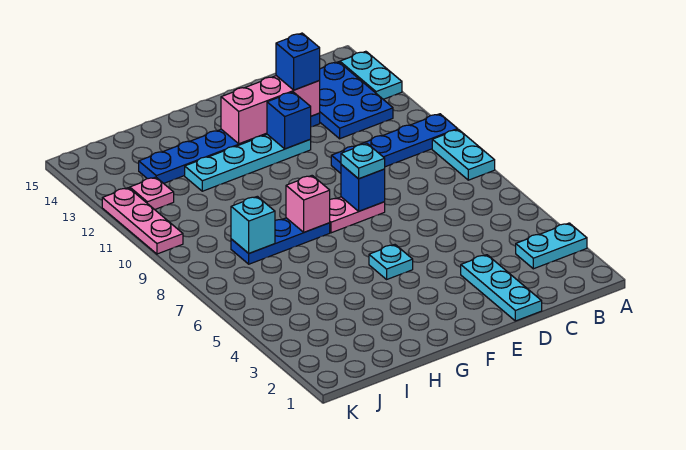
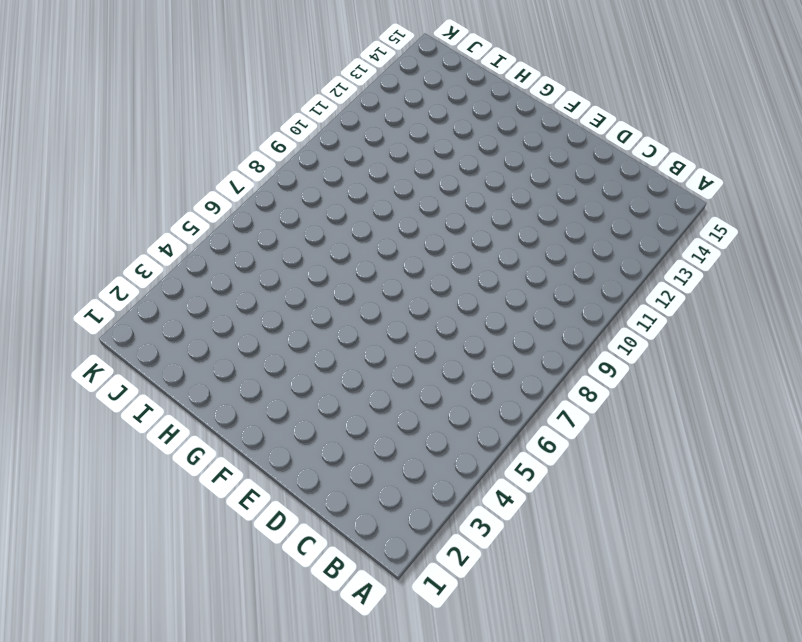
none -> cyan 1x2 plate [516,223,587,269]
none -> cyan 1x2 plate [432,129,495,180]
none -> blue 1x4 plate [331,114,458,173]

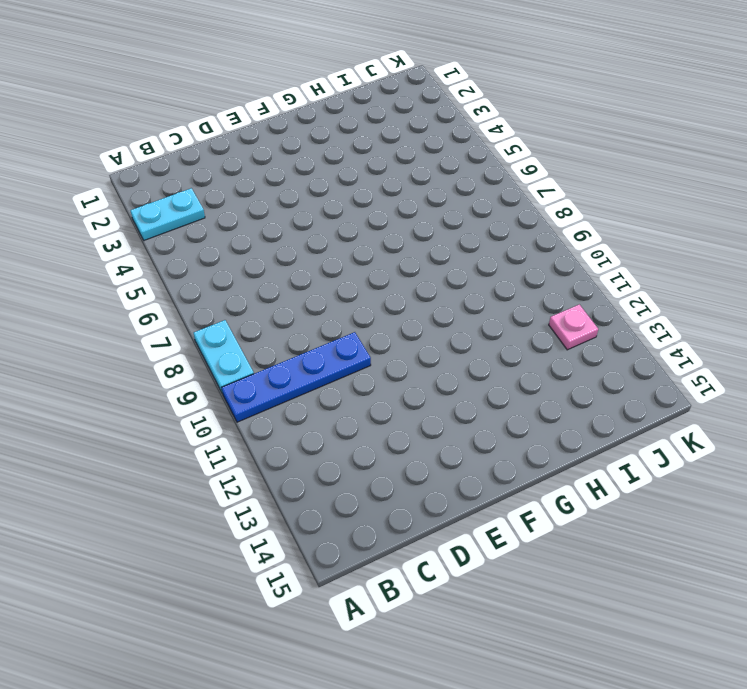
none -> cyan 1x2 plate [340,51,402,99]
none -> blue 2x3 plate [319,62,393,139]
none -> cyan 1x3 plate [461,255,542,321]

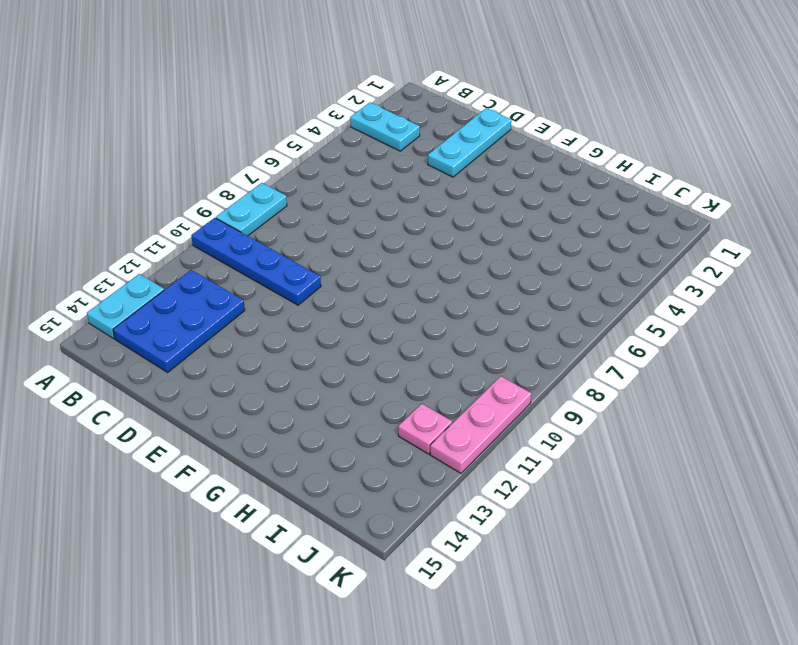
none -> blue 1x6 plate [139,113,320,183]
none -> pink 1x2 plate [330,197,385,233]
none -> cyan 1x4 plate [185,135,311,191]

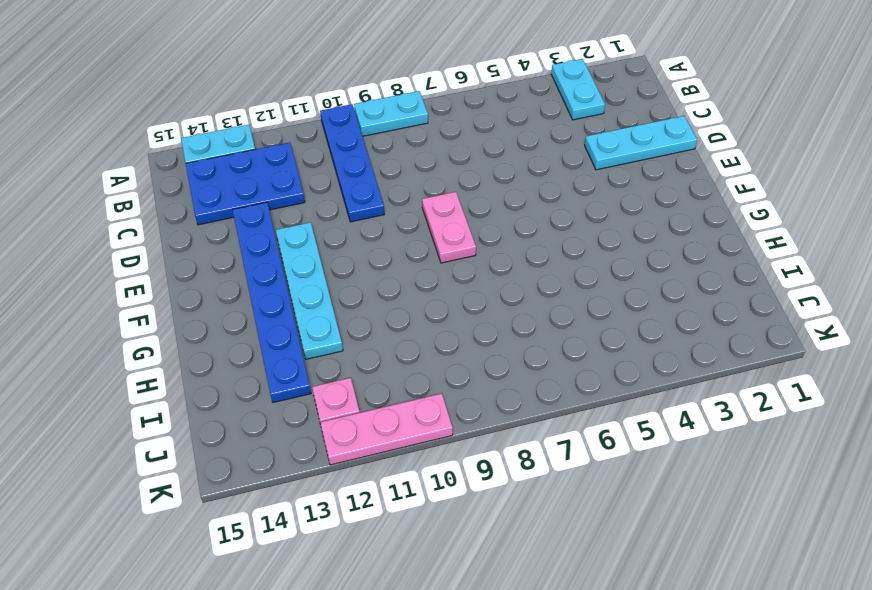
none -> cyan 1x1 plate [369,245,413,279]
none -> blue 1x3 plate [231,218,330,264]
none -> pink 1x3 brick [221,76,320,144]

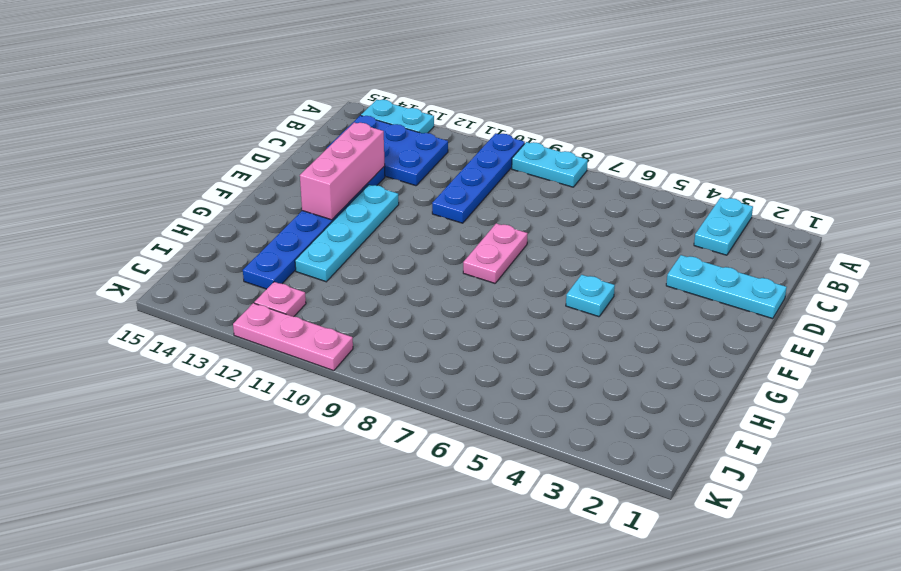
none -> blue 1x3 plate [231,218,330,264]
none -> blue 1x1 brick [341,165,385,211]
none -> blue 1x1 brick [267,92,311,149]

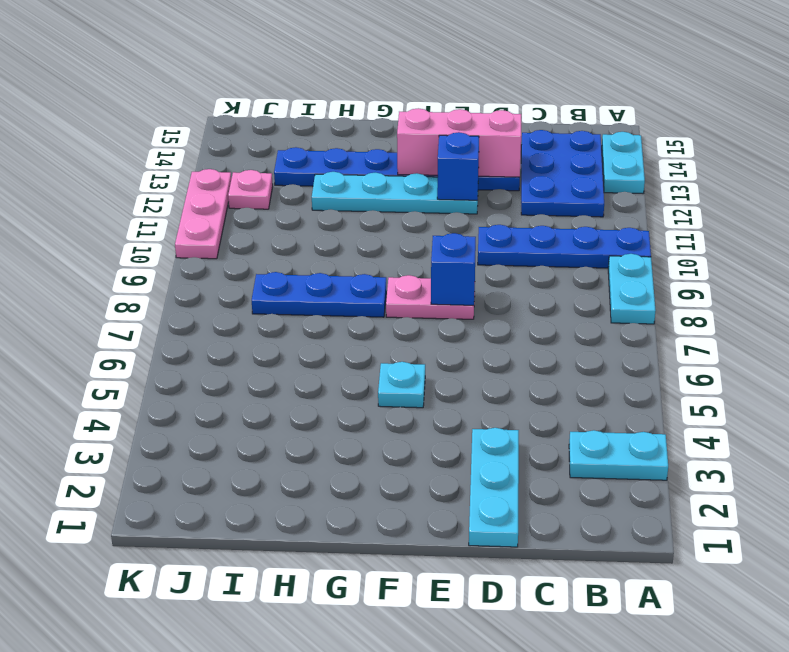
none -> pink 1x1 brick [286,176,330,232]
none -> cyan 1x1 brick [231,196,275,253]
none -> blue 1x1 brick [276,33,320,90]

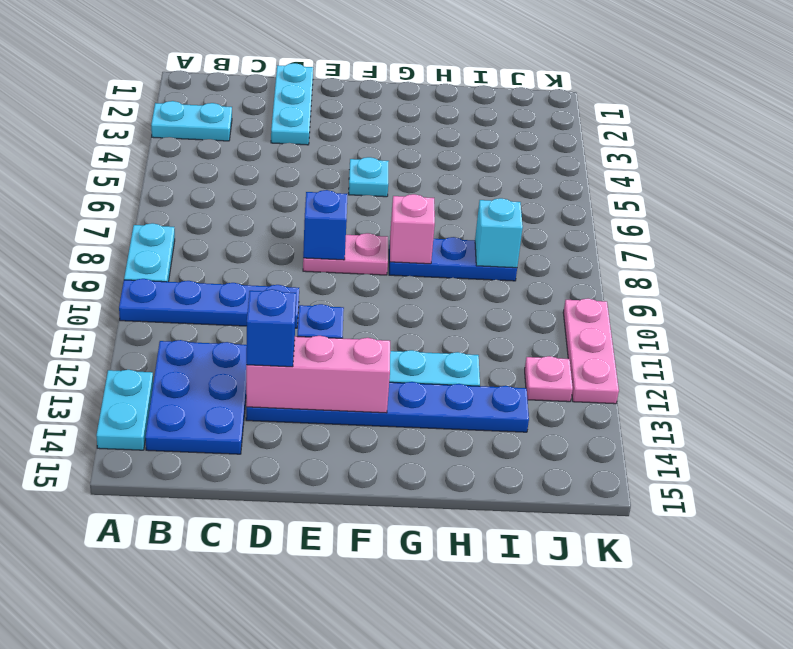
none -> cyan 1x1 plate [341,144,385,179]

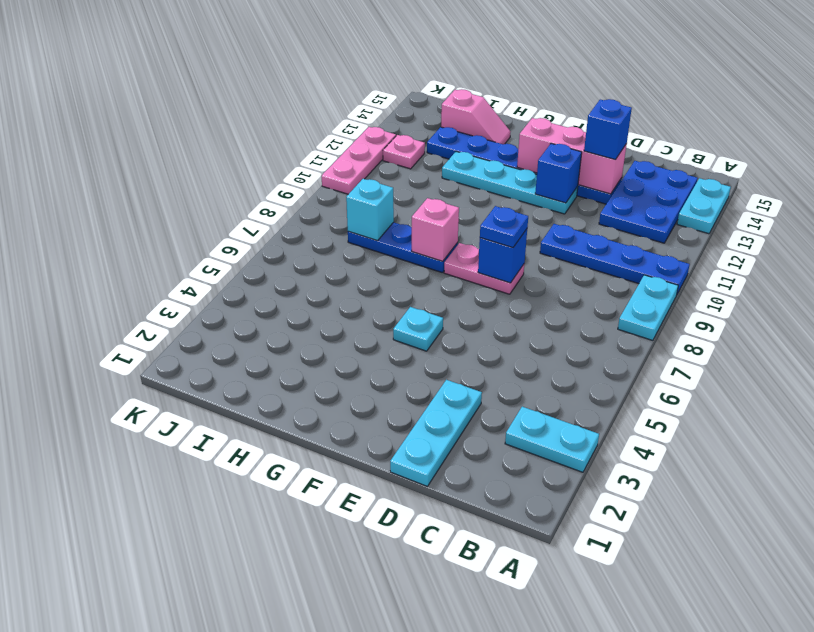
blue 1x1 plate [480,206,528,247] -> cyan 1x1 plate [341,144,385,179]
pink 1x2 slope [441,89,510,144] -> none

